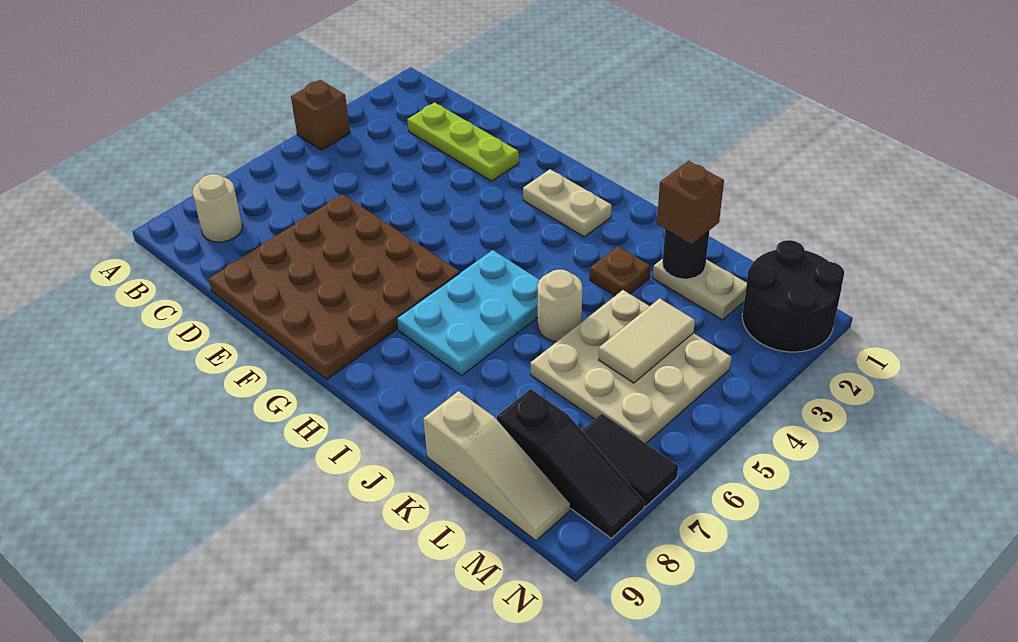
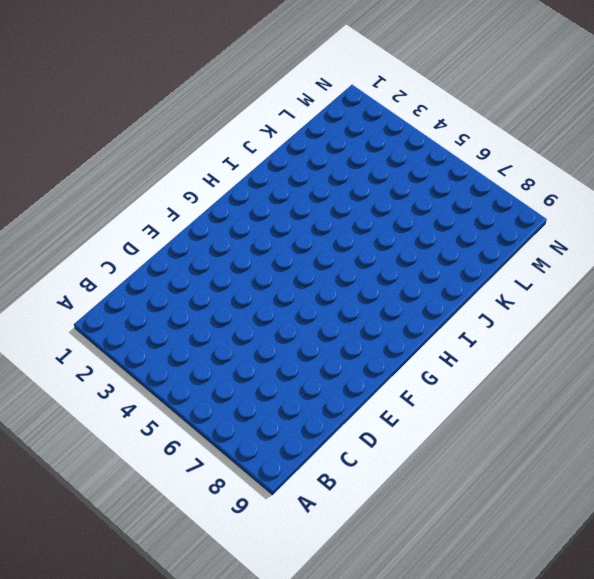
none -> brown 1x1 brick [291,80,350,150]
none -> tan 1x1 round brick [192,174,242,242]
none -> lime 1x3 plate [407,102,519,181]

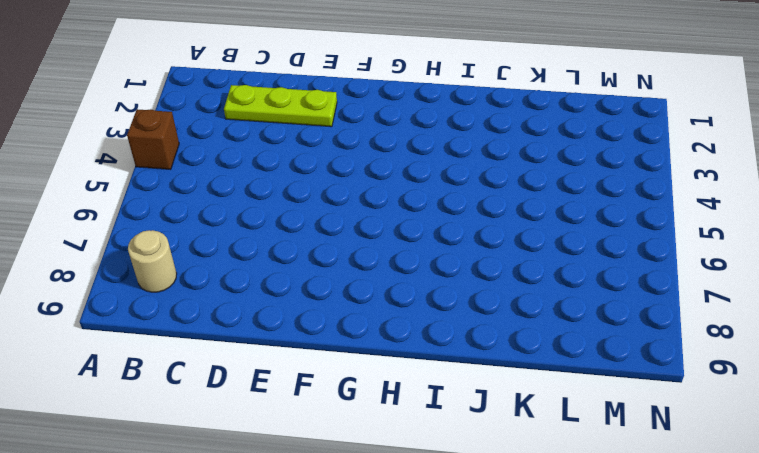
none -> brown 4x4 plate [209,194,460,379]
none -> tan 1x2 plate [523,169,612,237]
none -> cyan 2x3 plate [397,250,539,376]

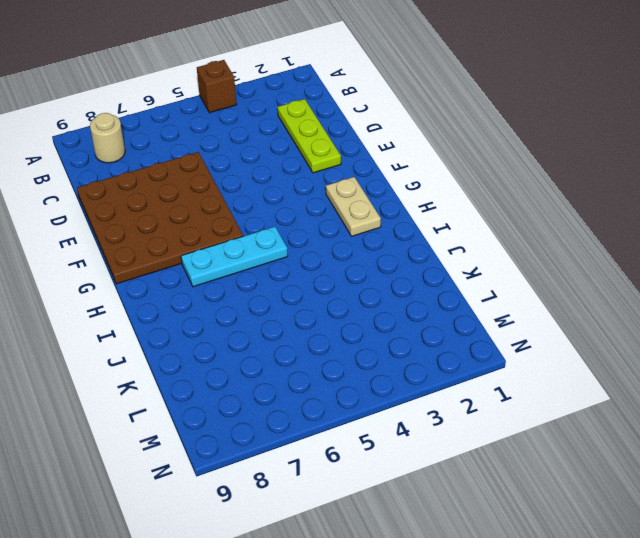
cyan 1x3 plate [181,227,288,287] -> cyan 2x3 plate [397,250,539,376]
none -> brown 1x1 plate [590,247,651,296]
none -> tan 1x1 round brick [537,270,582,342]
none -> tan 1x2 plate [653,259,747,320]

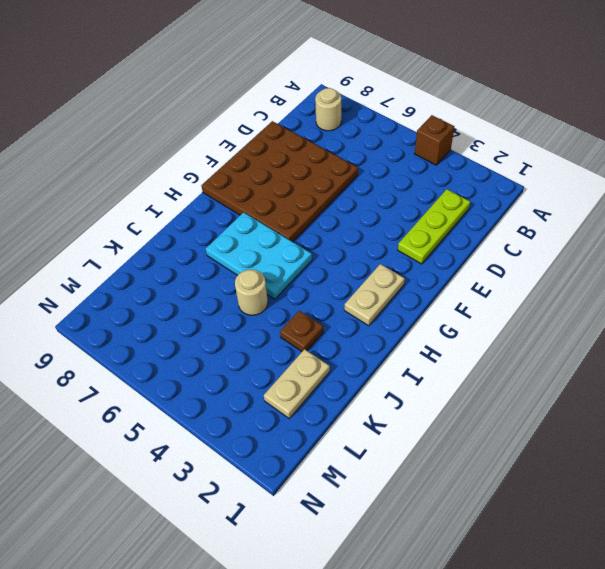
none -> tan 3x3 plate [530,290,731,443]
none -> tan 1x3 slope [423,391,570,540]
none -> black 1x3 slope [497,389,645,538]

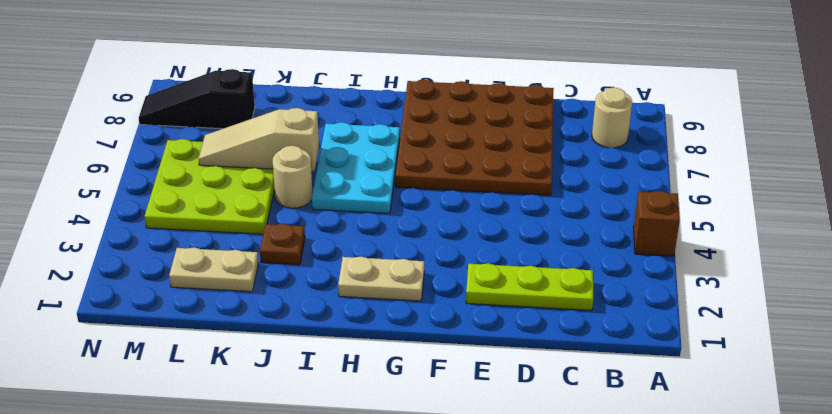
tan 1x3 slope [199,108,319,171] -> tan 1x3 slope moved to [423,391,570,540]
lime 3x3 plate [145,139,275,234] -> tan 3x3 plate [530,290,731,443]
none -> black 2x2 round brick [742,240,844,352]
none -> black 1x2 tile [582,414,678,507]
none -> black 1x1 round brick [662,230,709,279]

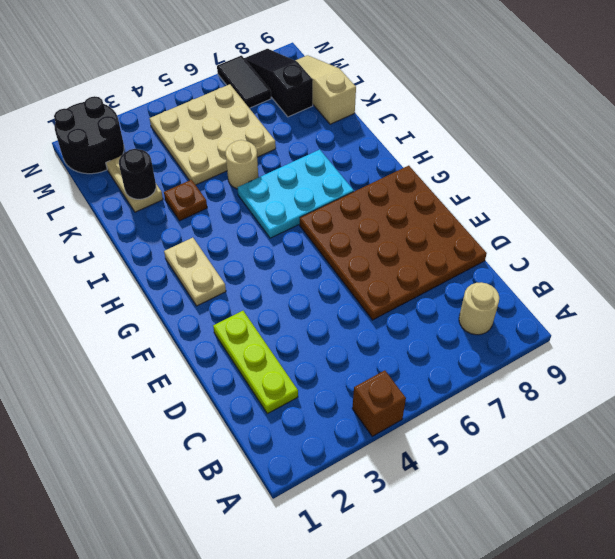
none -> tan 1x2 tile [599,298,695,383]
none -> brown 1x1 brick [657,161,724,244]

